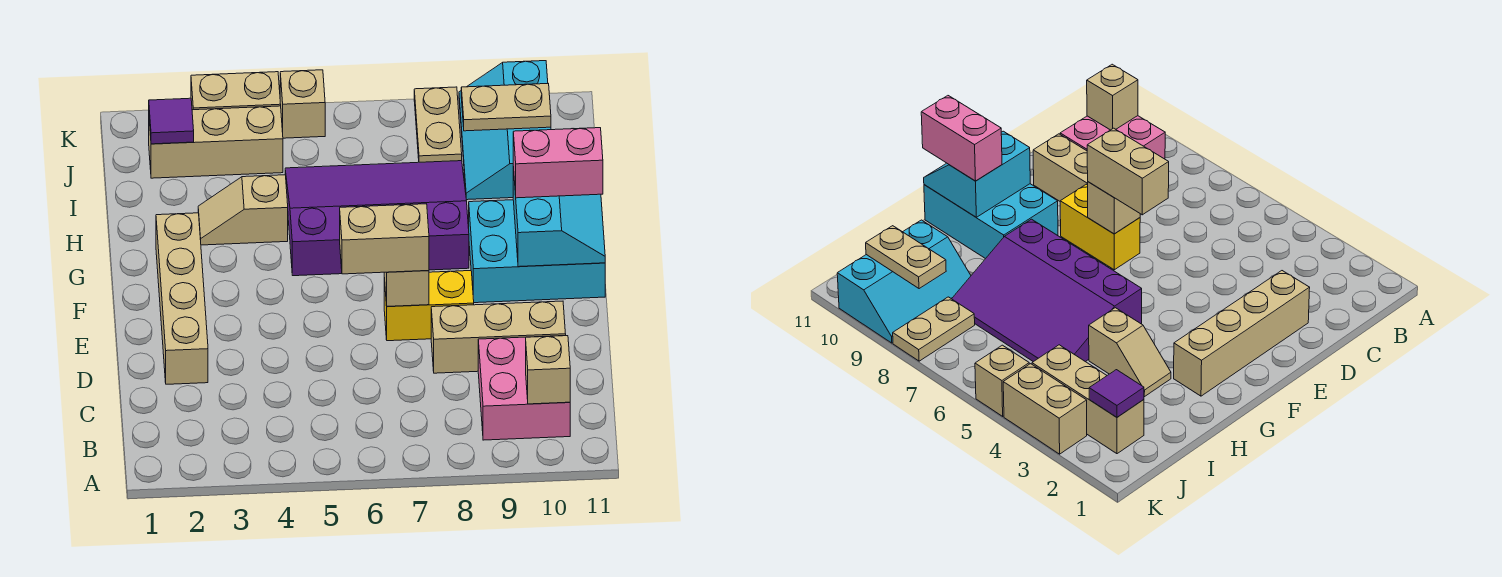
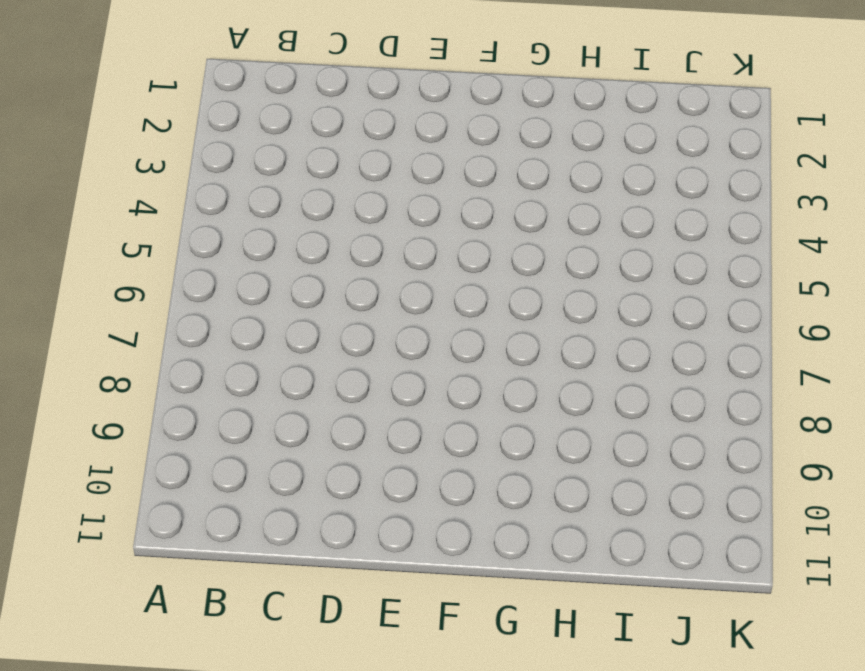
none -> pink 2x2 brick [478,336,570,440]
none -> tan 1x4 brick [156,213,208,384]
none -> tan 1x3 brick [431,301,566,373]

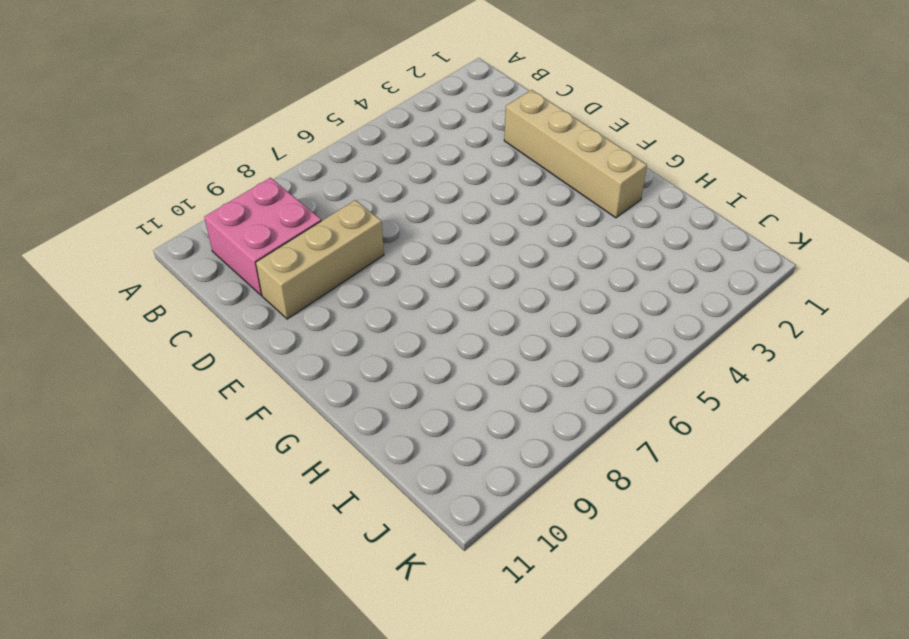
none -> yellow 1x2 brick [384,271,474,341]
none -> cyan 2x3 brick [469,200,605,303]
none -> purple 3x4 slope [285,161,469,276]

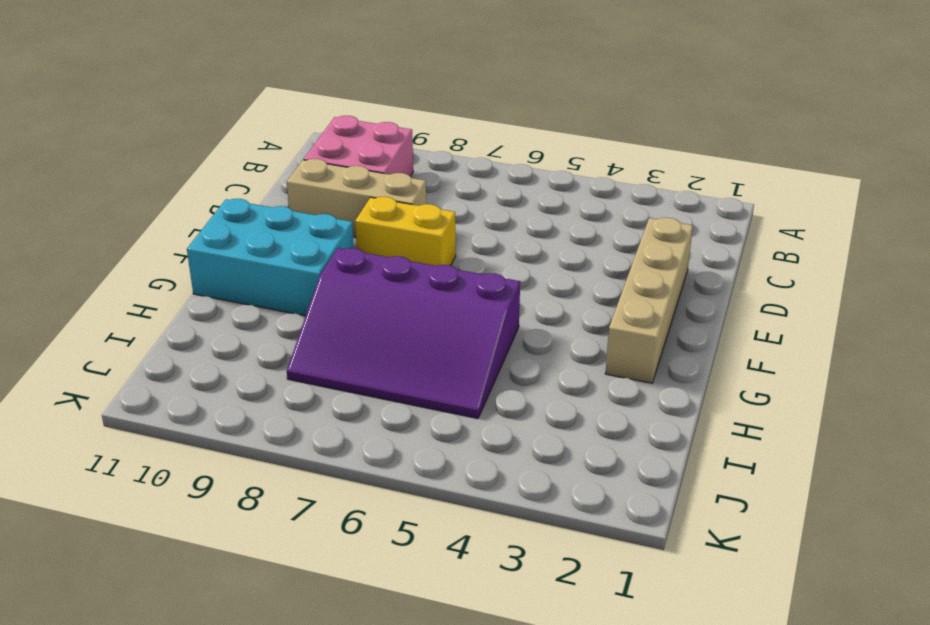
none -> tan 1x2 slope [198,175,288,245]
none -> cyan 2x3 slope [459,61,551,200]
none -> tan 1x3 brick [149,106,283,178]

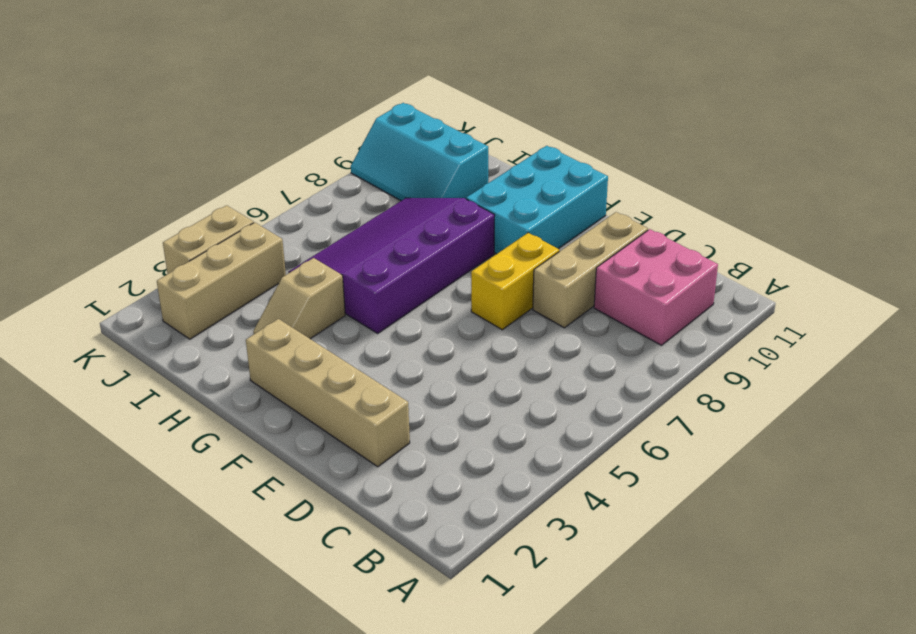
none -> tan 1x2 plate [414,87,462,162]
none -> tan 1x1 brick [280,70,325,138]
none -> tan 1x1 brick [526,336,570,404]

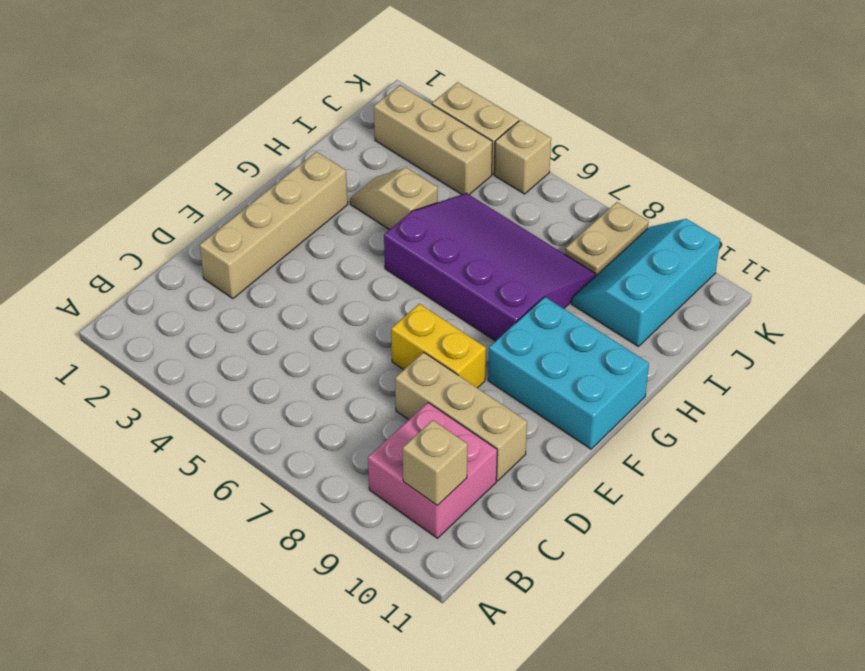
none -> tan 1x1 brick [384,271,429,306]
none -> cyan 2x2 slope [513,167,605,267]
none -> purple 1x1 tile [149,98,194,144]

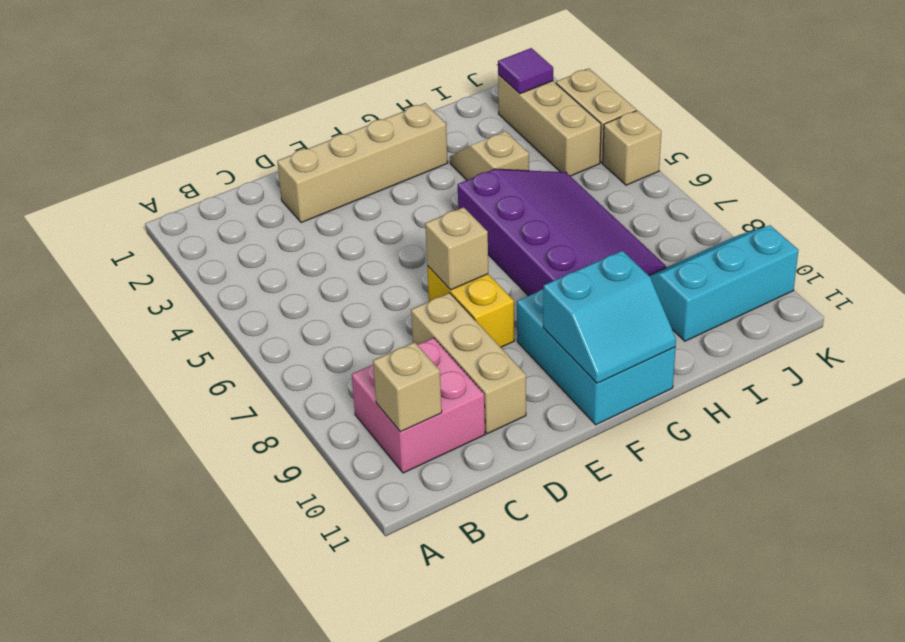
none -> tan 1x2 plate [414,87,462,162]
none -> tan 1x2 plate [461,84,551,131]
none -> tan 1x2 brick [340,204,429,274]

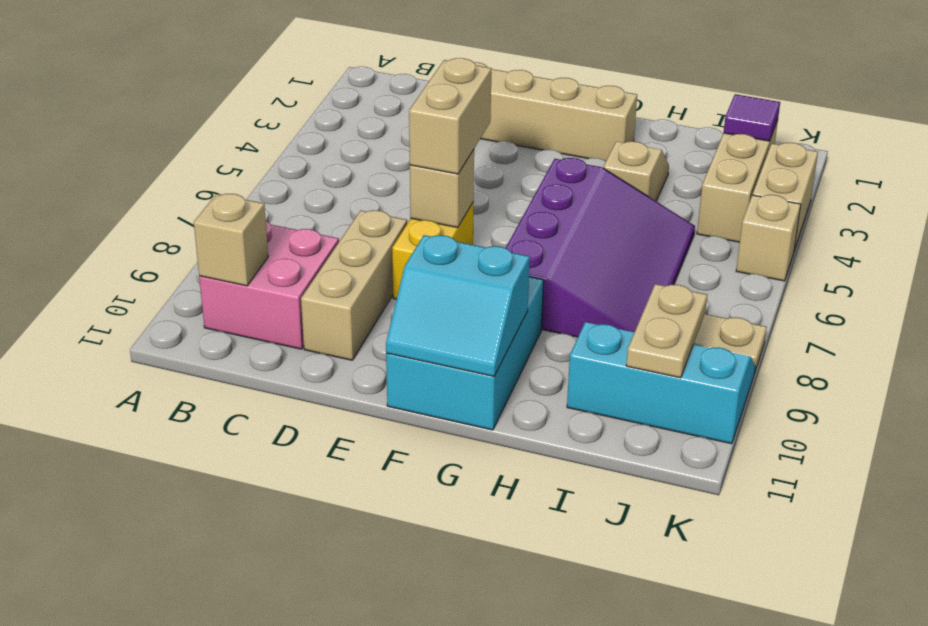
none -> pink 1x2 brick [513,128,603,198]

